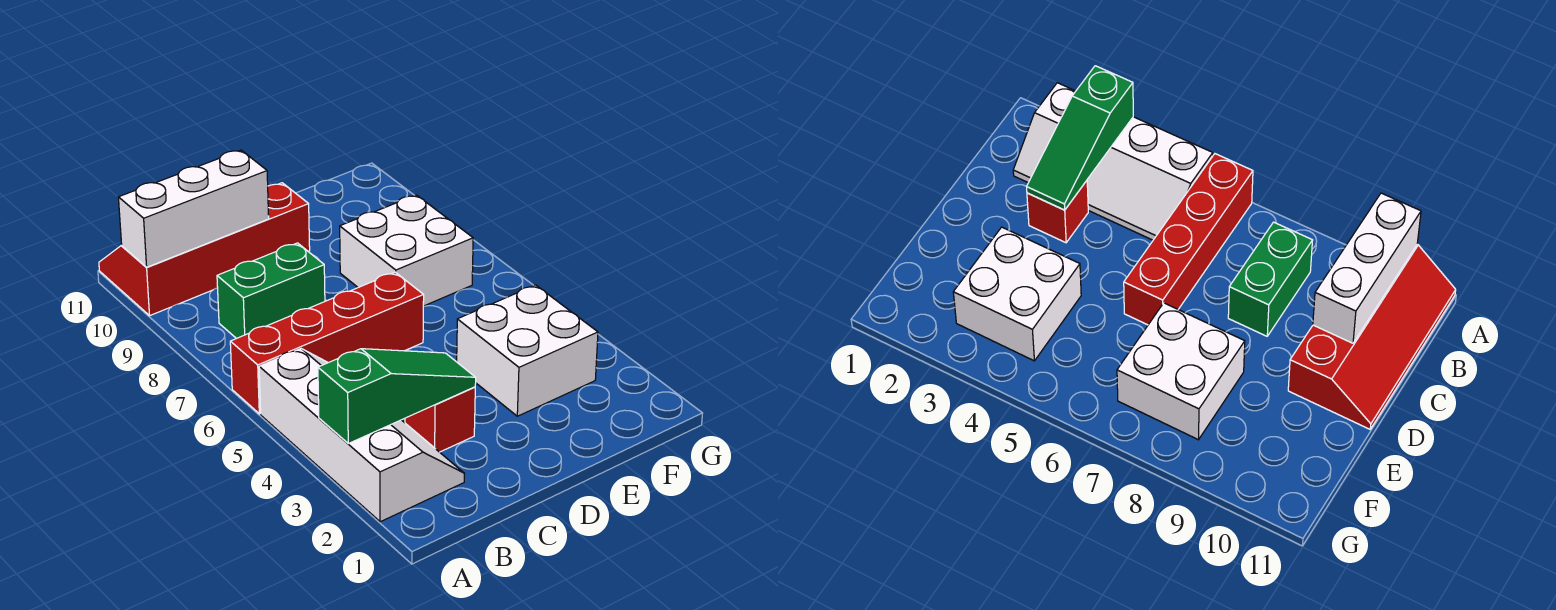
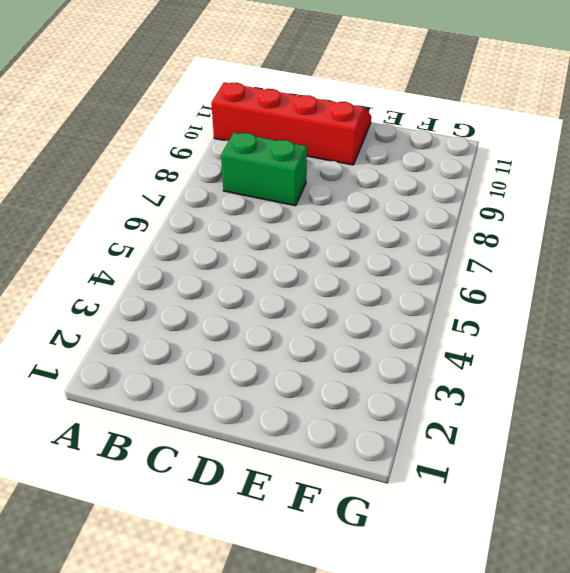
none -> white 2x4 slope [259,349,465,522]
none -> red 1x4 brick [230,272,424,414]

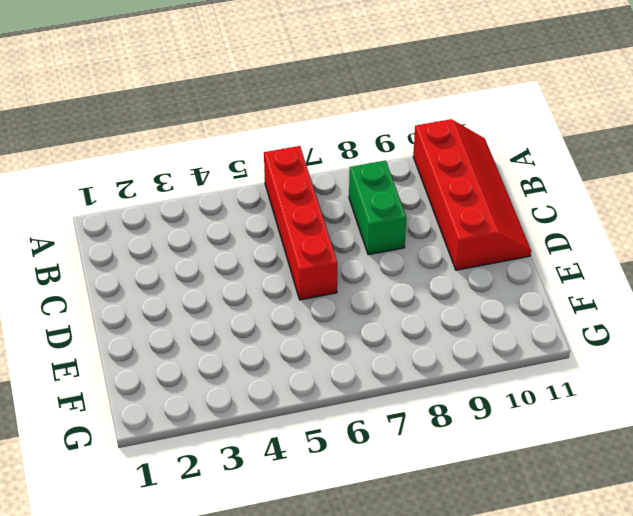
none -> white 2x4 slope [259,349,465,522]
none -> red 1x1 brick [405,387,475,452]

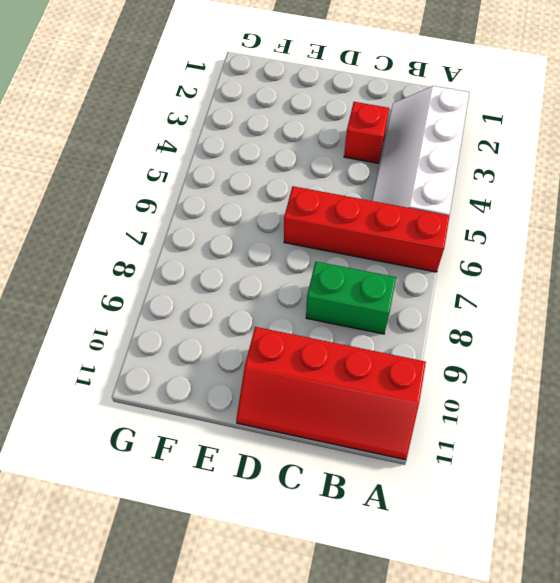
none -> white 2x2 brick [457,285,598,416]
none -> white 2x2 brick [340,195,473,306]

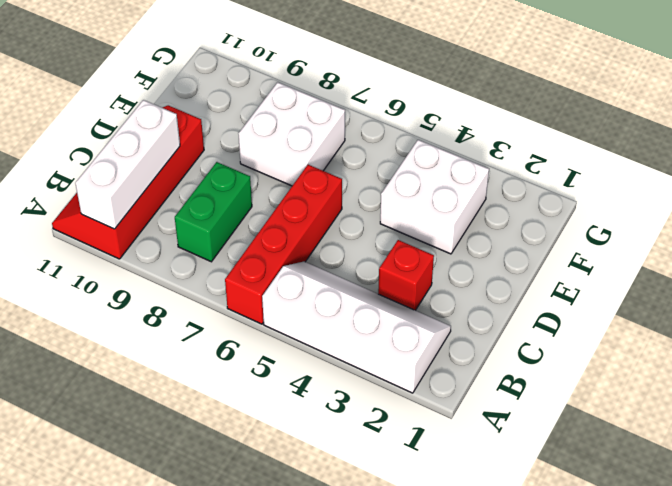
none -> green 1x3 slope [318,349,476,443]

